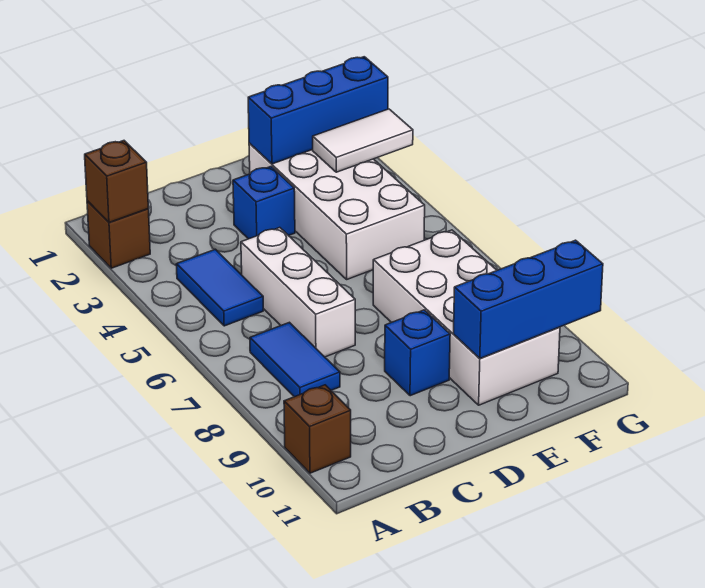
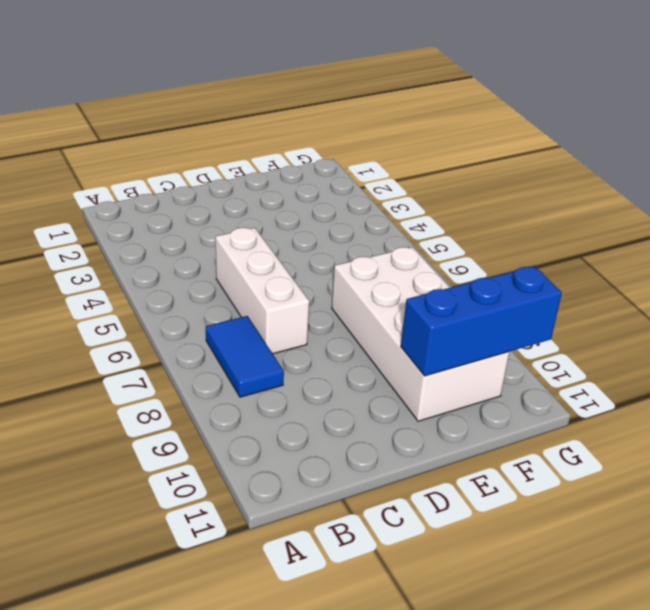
none -> brown 1x1 brick [87,201,150,268]
none -> brown 1x1 brick [284,385,351,473]
none -> blue 1x2 tile [176,249,263,326]

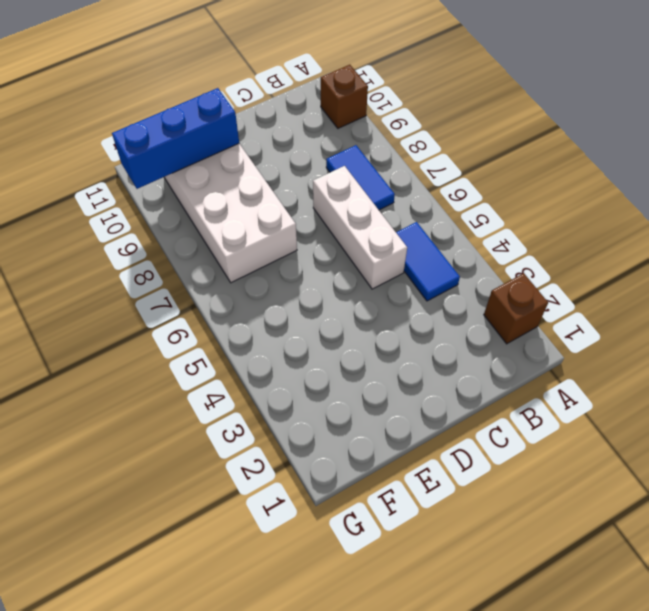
none -> blue 1x1 brick [233,167,295,239]
none -> blue 1x1 brick [385,310,450,396]
none -> white 2x4 brick [249,143,425,279]

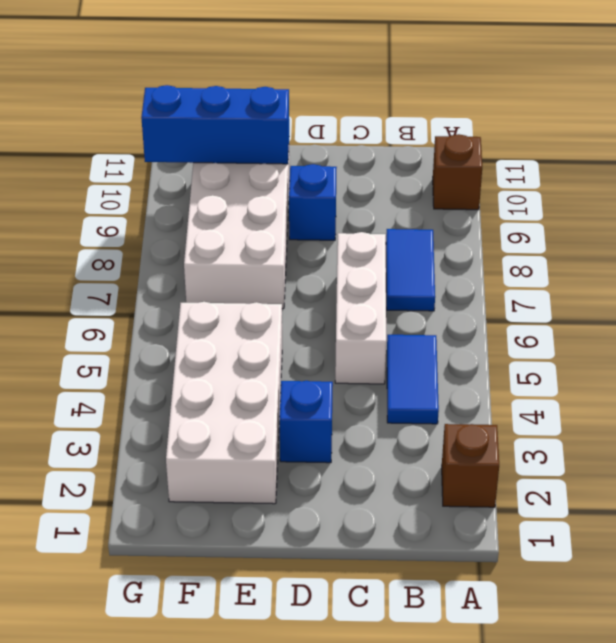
none -> brown 1x1 brick [85,141,148,222]
none -> blue 1x3 brick [248,57,388,164]
none -> white 1x2 tile [313,109,413,172]

